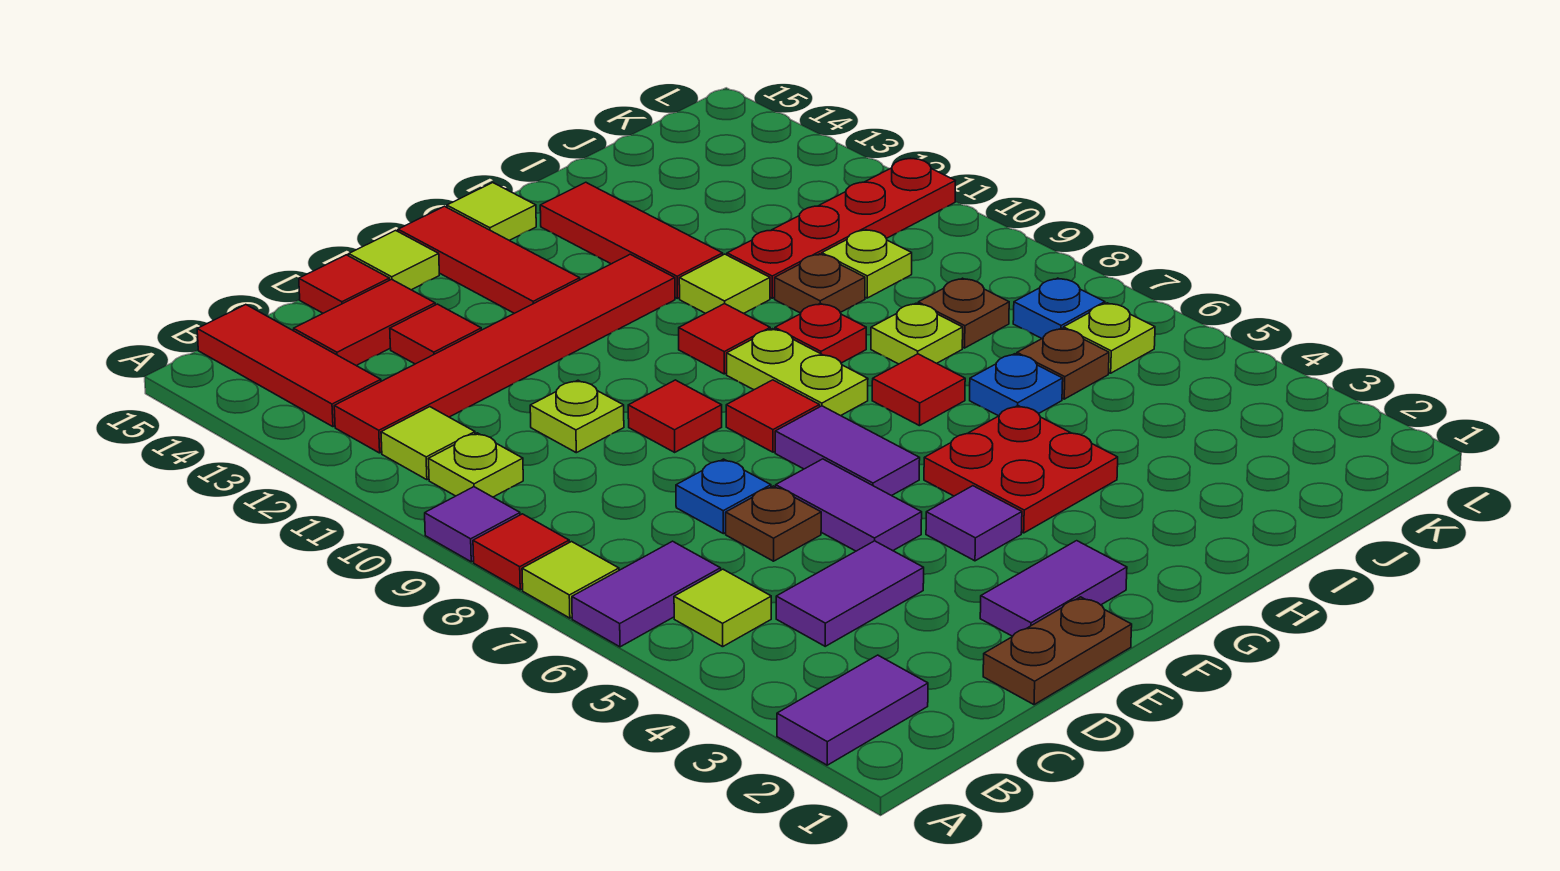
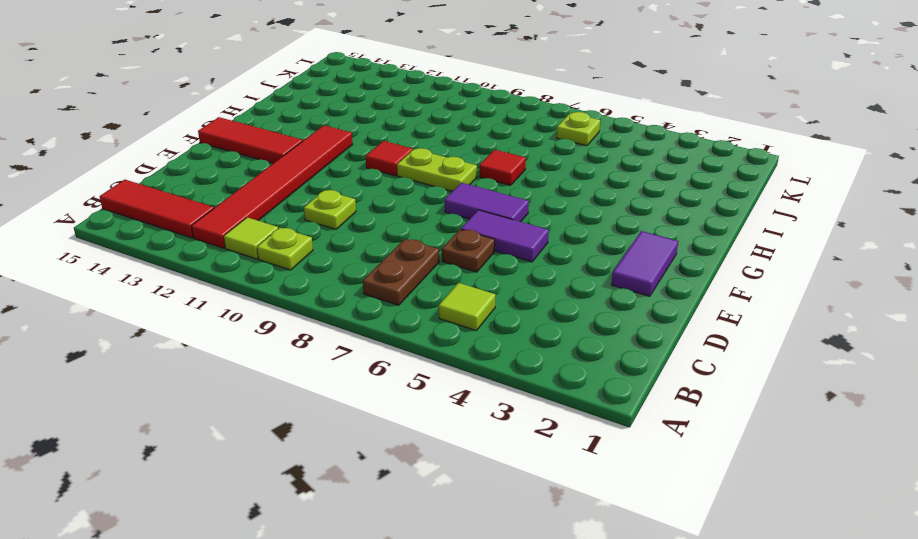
brown 1x2 plate [363,239,439,305] -> brown 1x2 plate moved to [983,597,1132,705]
none -> purple 1x2 tile [777,655,928,765]
none -> purple 1x2 tile [572,541,721,647]
none -> lime 1x1 tile [522,542,619,618]
none -> red 1x1 tile [473,514,569,590]

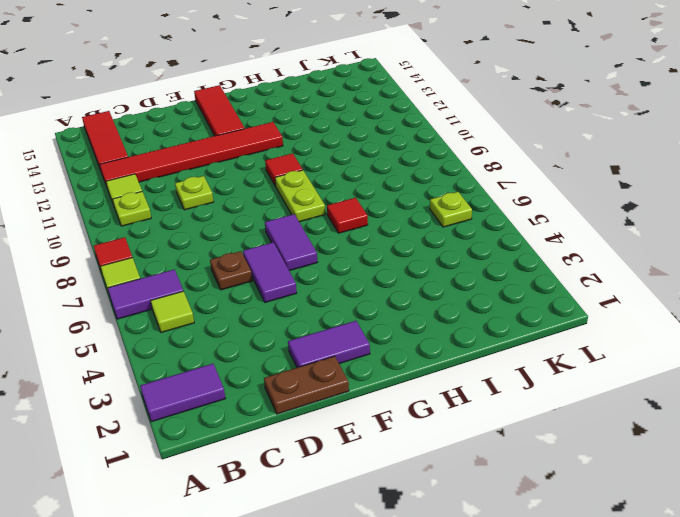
none -> purple 1x1 tile [425,487,520,562]
none -> purple 1x2 tile [776,541,924,646]
none -> red 1x2 tile [294,279,435,366]
none -> blue 1x1 plate [676,459,771,534]

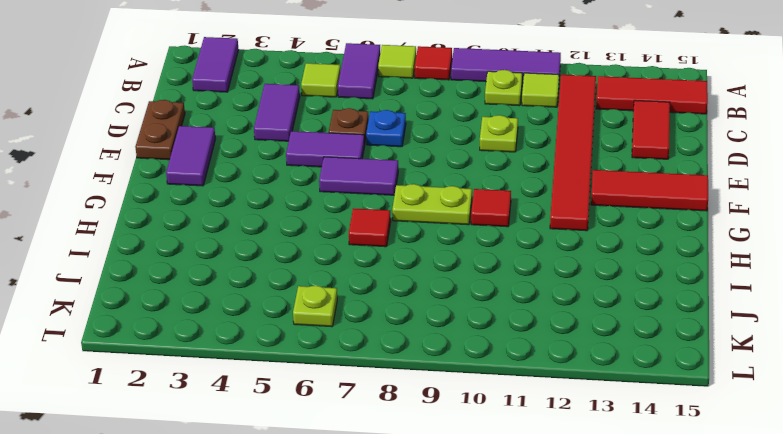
purple 1x3 tile [451,48,561,83] -> purple 1x1 tile [425,487,520,562]
none -> red 1x1 tile [390,304,481,364]
none -> red 1x1 tile [299,255,389,313]
none -> red 1x1 tile [628,380,722,452]
none -> lime 1x1 tile [349,231,439,290]

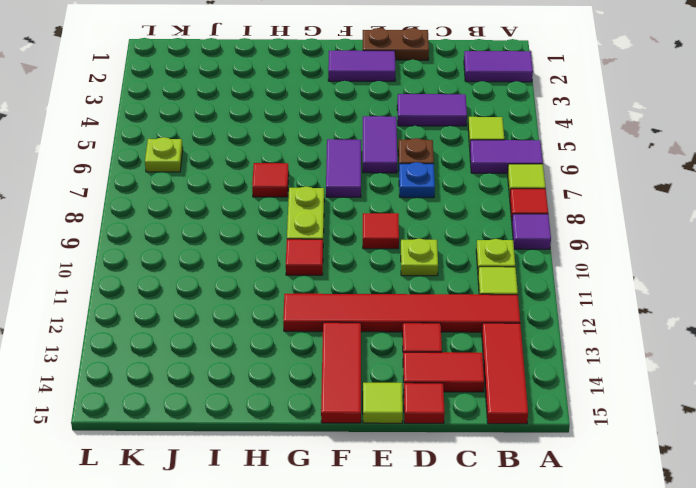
none -> purple 1x1 tile [926,486,1022,561]
none -> red 1x1 tile [726,380,820,452]
none -> red 2x2 plate [924,406,1118,533]
none -> lime 1x1 tile [447,183,536,240]

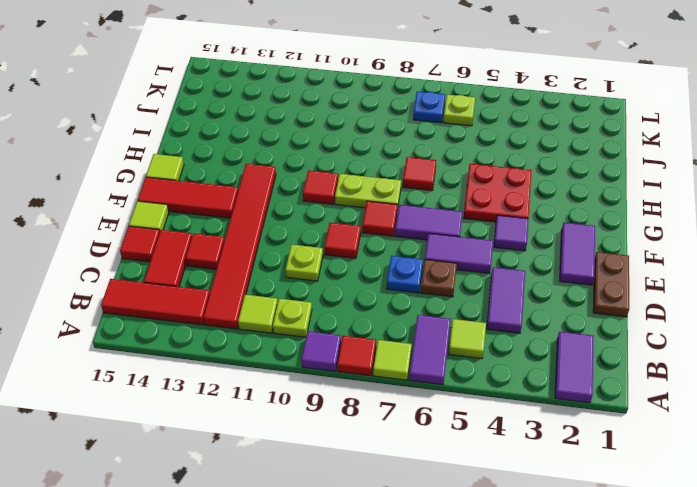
none -> red 1x1 plate [775,303,866,363]
none -> lime 1x1 tile [679,254,770,313]
none -> red 1x3 tile [540,182,723,298]
none -> blue 1x1 plate [970,354,1063,416]

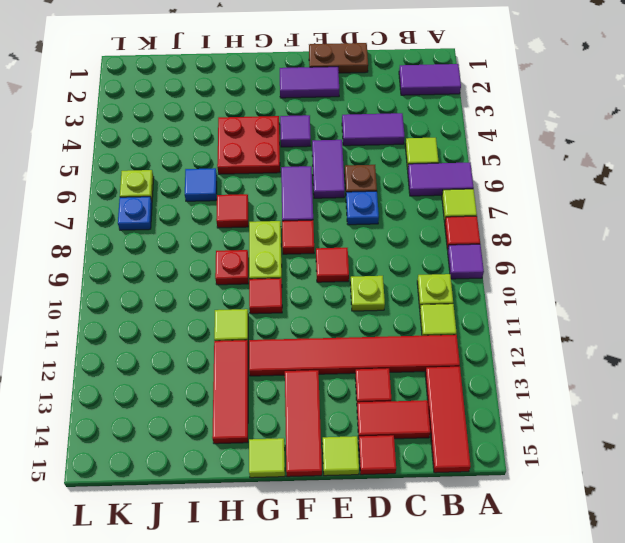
blue 1x1 tile [185,168,217,201] -> blue 1x1 plate [970,354,1063,416]
none -> lime 1x1 plate [871,303,963,364]
none -> brown 1x1 plate [775,254,865,313]
none -> red 1x4 plate [727,158,955,298]
none -> brown 1x1 plate [1017,328,1109,399]

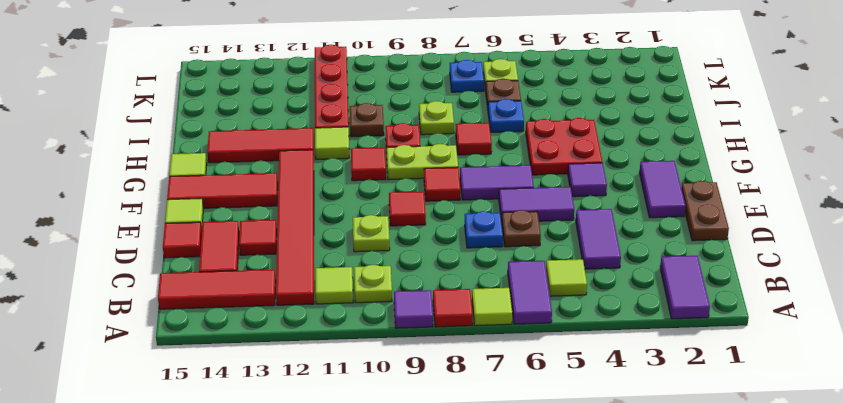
none -> brown 1x1 plate [918,278,1009,348]
none -> lime 1x1 plate [822,230,912,298]

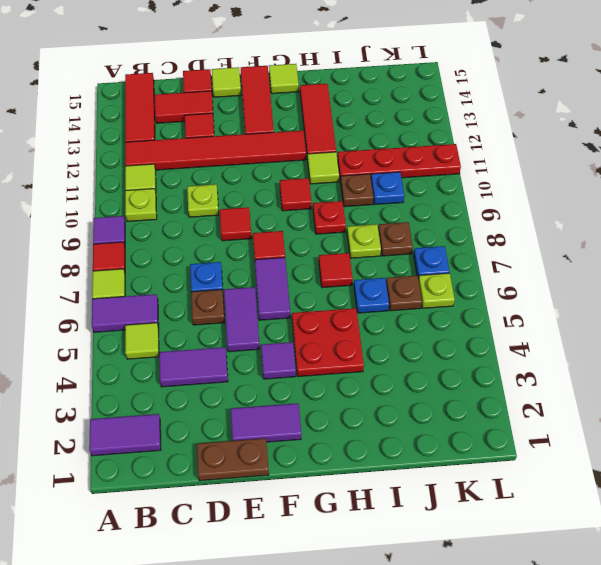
blue 1x1 plate [371,172,404,204] -> lime 1x1 plate [822,230,912,298]
none -> lime 1x2 plate [727,329,868,416]

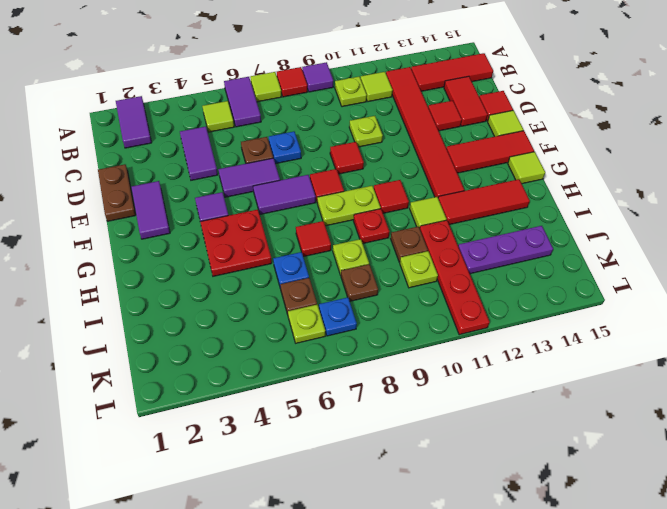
purple 1x3 plate [458,226,553,274] -> none

